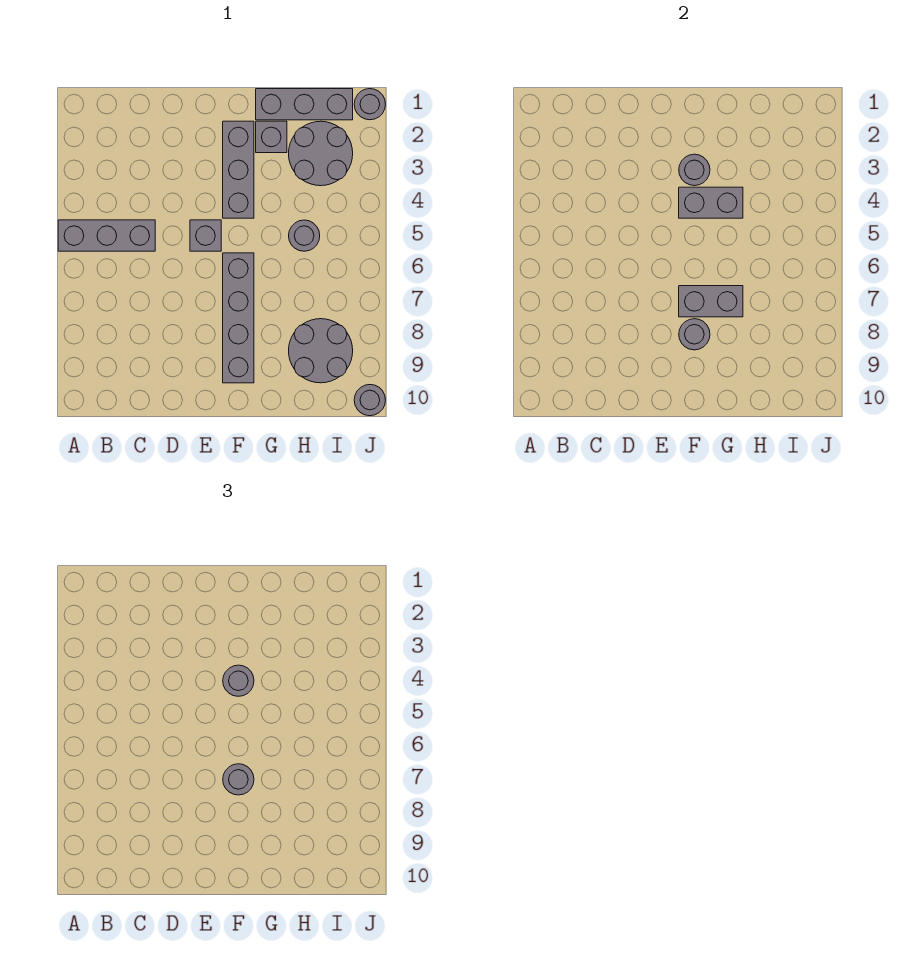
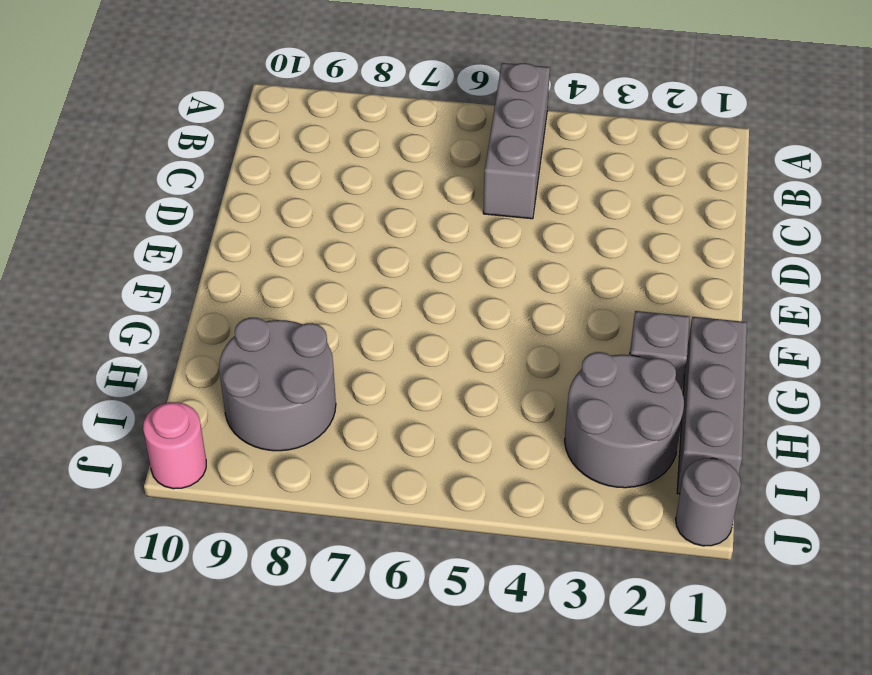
pink 1x1 round brick [143,402,206,489] -> grey 1x1 round brick [354,385,386,416]
none -> grey 1x1 brick [190,220,221,251]
none -> grey 1x3 brick [223,121,254,218]
none -> grey 1x4 brick [223,253,254,383]

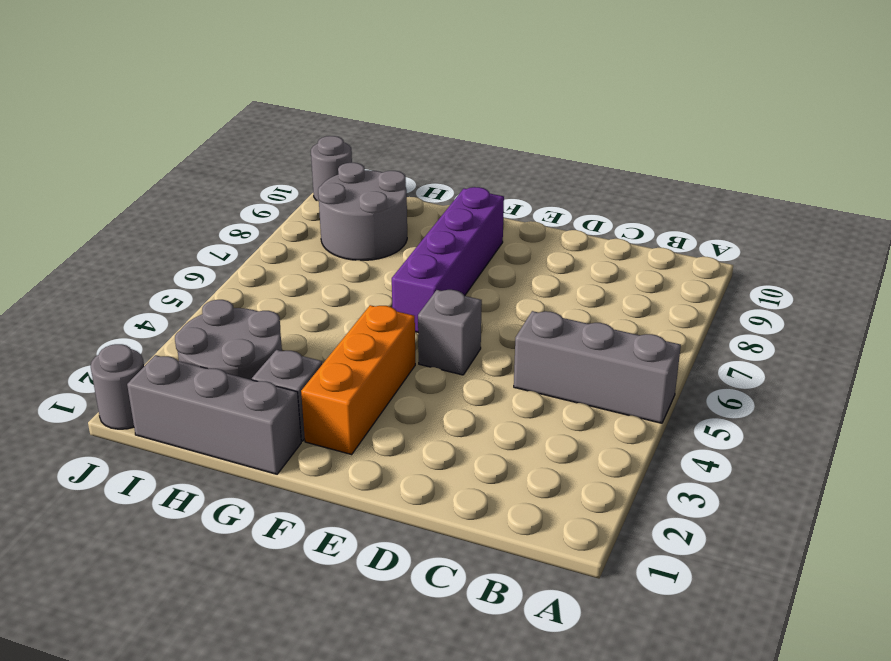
orange 1x3 brick [301,305,415,454] -> grey 1x3 brick [223,121,254,218]
purple 1x4 brick [392,187,504,332] -> grey 1x4 brick [223,253,254,383]
none -> grey 1x1 round brick [289,220,320,251]
none -> grey 1x1 round brick [679,154,710,186]
none -> grey 1x2 brick [679,187,743,218]

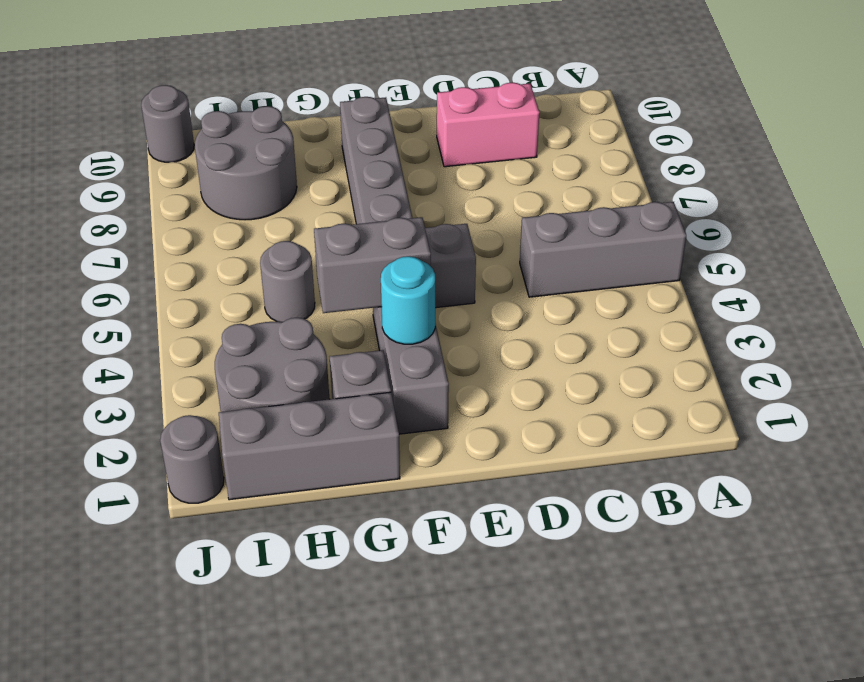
pink 1x2 brick [437,83,540,167] -> none
cyan 1x1 round brick [381,256,435,344] -> grey 1x1 round brick [679,154,710,186]
none -> grey 1x2 brick [679,286,743,317]
none -> grey 1x1 round brick [679,319,710,350]
none -> grey 1x1 round brick [223,665,254,696]

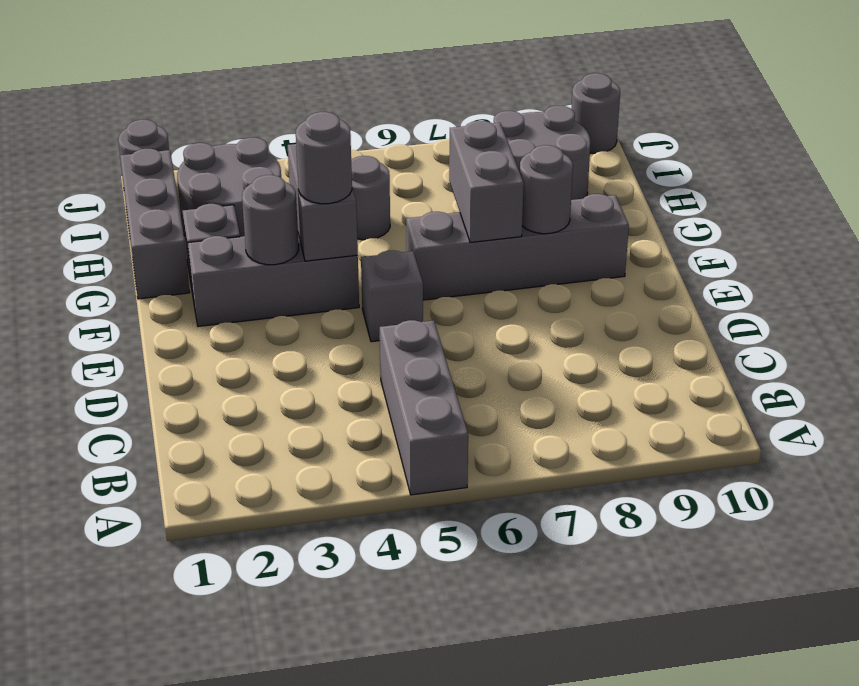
none -> grey 1x1 round brick [223,764,254,795]

